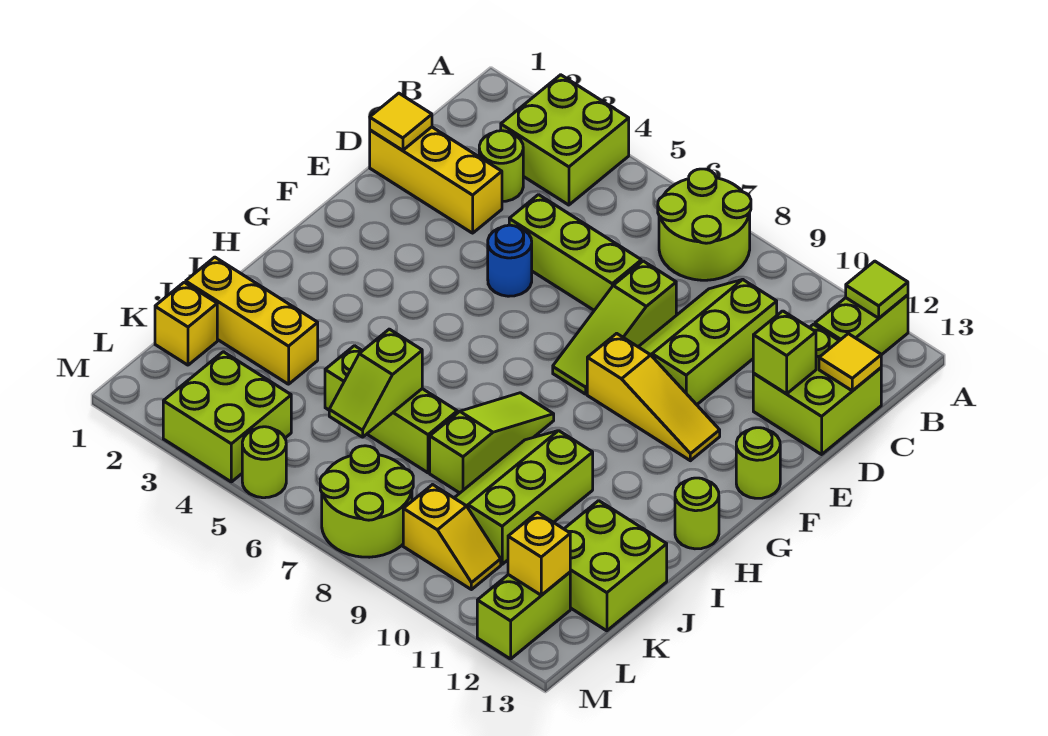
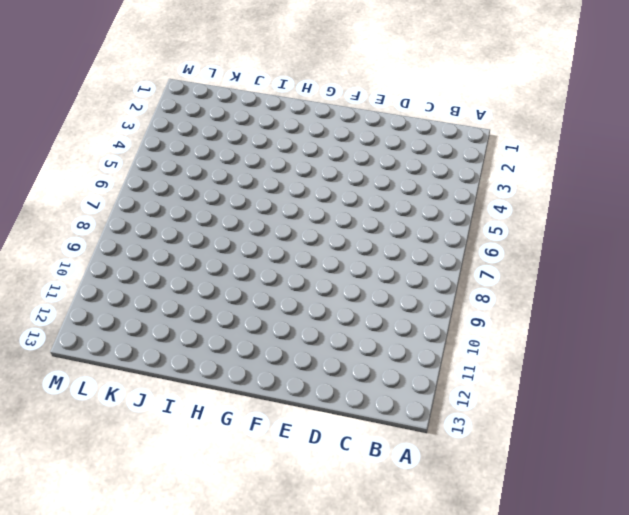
none -> lime 2x2 brick [501,75,629,205]
none -> lime 2x2 round brick [658,169,751,280]
none -> lime 1x2 brick [815,295,908,355]
none -> lime 1x1 round brick [479,131,523,201]

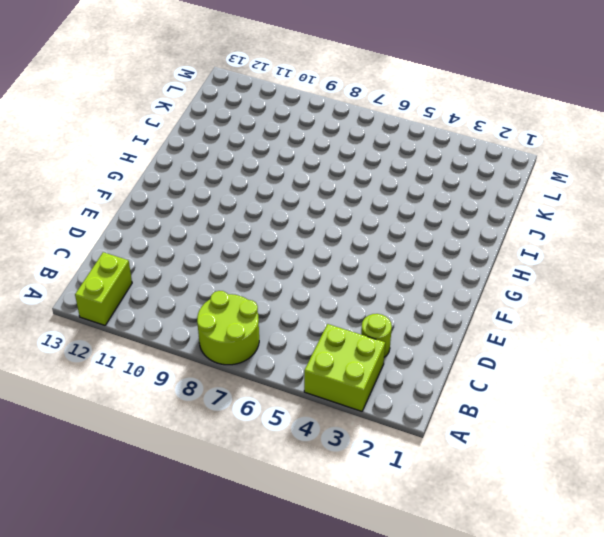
none -> lime 2x3 slope [639,280,777,405]
none -> lime 2x2 brick [753,324,881,454]
none -> yellow 1x3 brick [370,127,502,233]
none -> lime 1x3 brick [509,195,641,310]

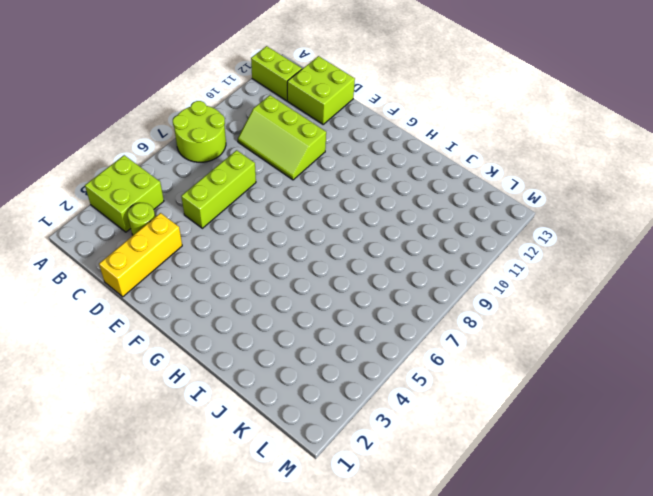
none -> lime 1x3 slope [553,261,676,394]
none -> blue 1x1 round brick [488,225,532,296]
none -> yellow 1x3 slope [587,333,720,461]
none -> lime 1x1 round brick [736,428,780,498]

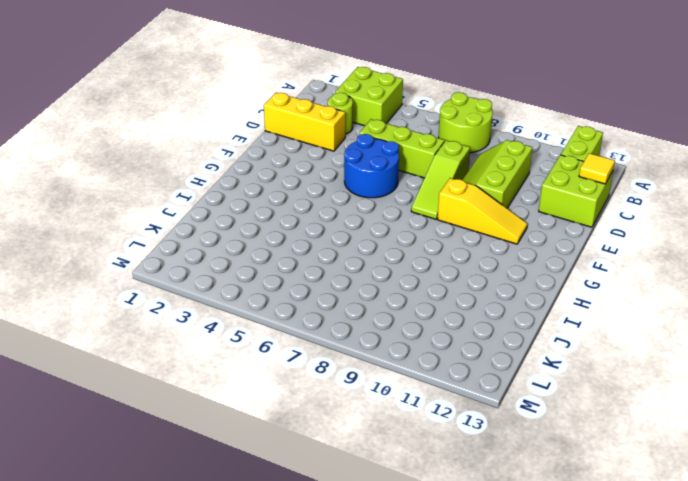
blue 2x2 round brick [344,134,399,198] -> blue 1x1 round brick [488,225,532,296]
none -> lime 1x1 round brick [736,428,780,498]
none -> lime 1x3 slope [430,393,554,493]
none -> lime 1x1 round brick [675,478,719,549]
none -> lime 2x3 slope [455,431,593,564]

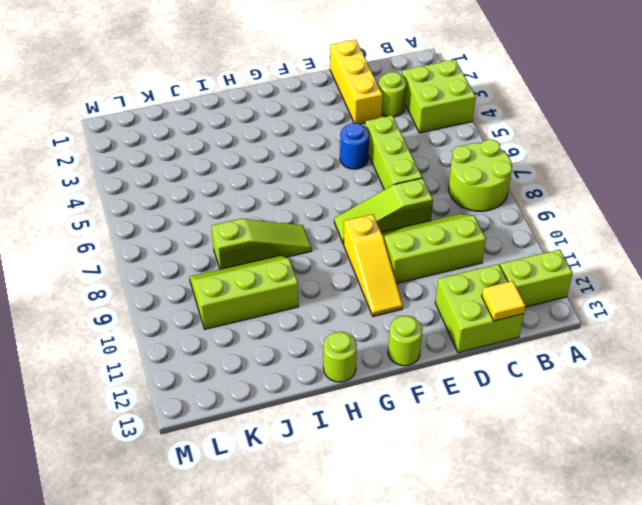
none -> yellow 1x3 brick [186,257,318,384]
none -> lime 1x3 brick [325,346,457,473]
none -> lime 2x2 brick [564,501,667,631]
none -> yellow 1x1 brick [155,282,217,365]

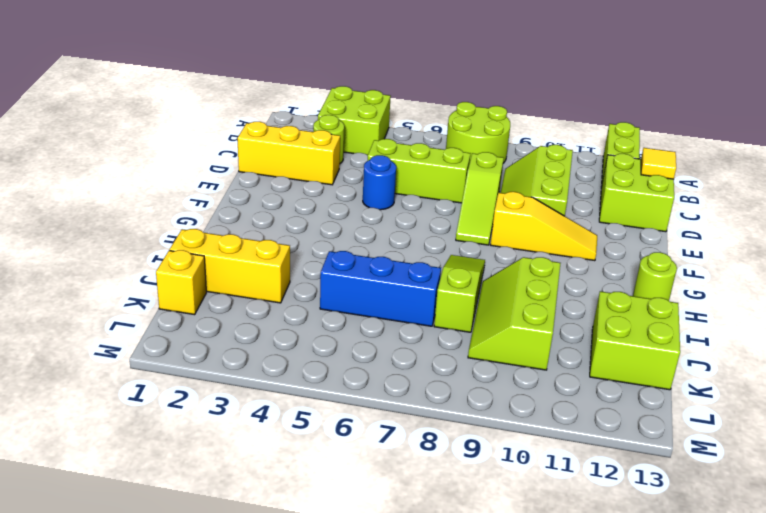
blue 1x3 brick [320,251,441,326] -> lime 1x3 brick [325,346,457,473]
none -> lime 1x1 round brick [736,428,780,498]
none -> lime 2x2 brick [163,352,291,482]
none -> lime 2x2 round brick [320,446,413,557]
none -> yellow 1x2 slope [403,485,501,590]

